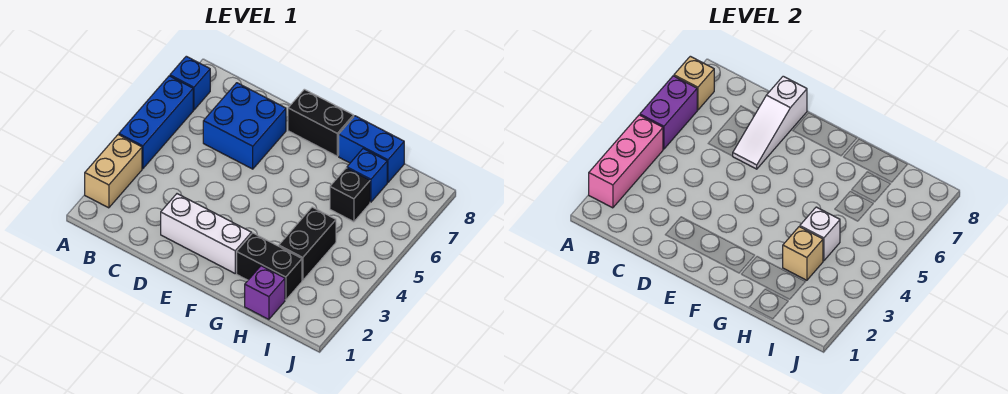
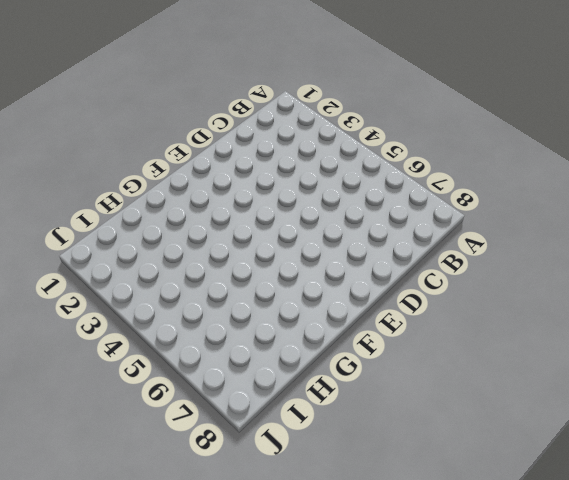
none -> tan 1x2 brick [85,135,142,208]
none -> blue 1x3 brick [119,76,193,169]
none -> blue 1x1 brick [170,56,210,110]

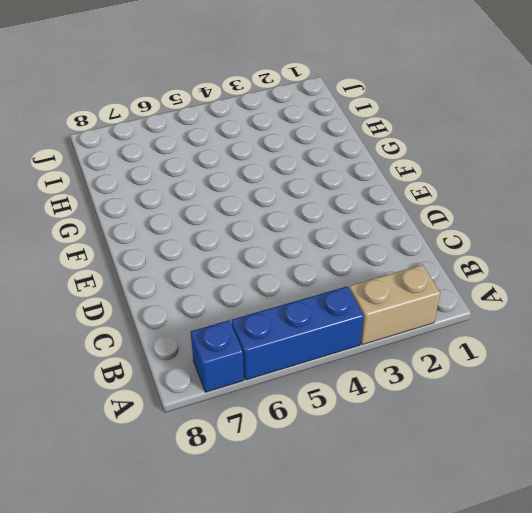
none -> blue 2x2 brick [203,83,286,169]
none -> white 1x3 brick [161,194,252,273]
none -> black 1x2 brick [288,89,354,156]

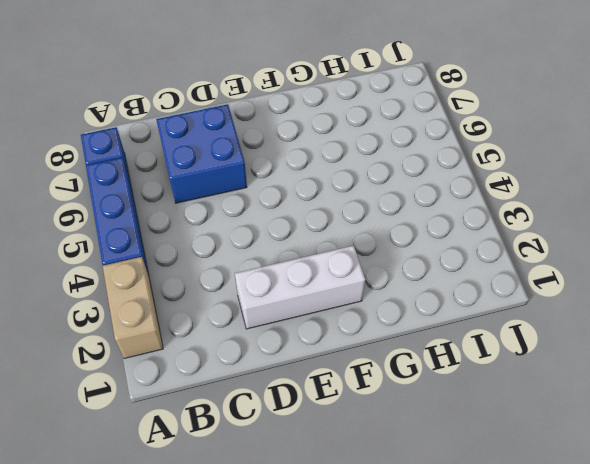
none -> black 1x2 brick [288,89,354,156]
none -> black 1x2 brick [237,233,302,300]
none -> blue 1x2 brick [339,116,404,183]

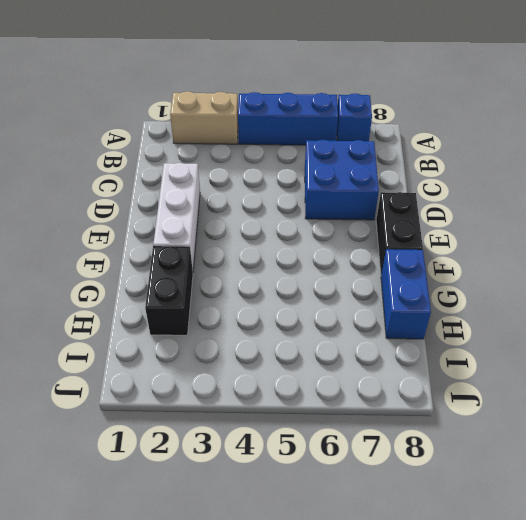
none -> purple 1x1 brick [245,266,285,319]
none -> black 1x2 brick [279,207,336,280]
none -> black 1x1 brick [330,168,370,222]

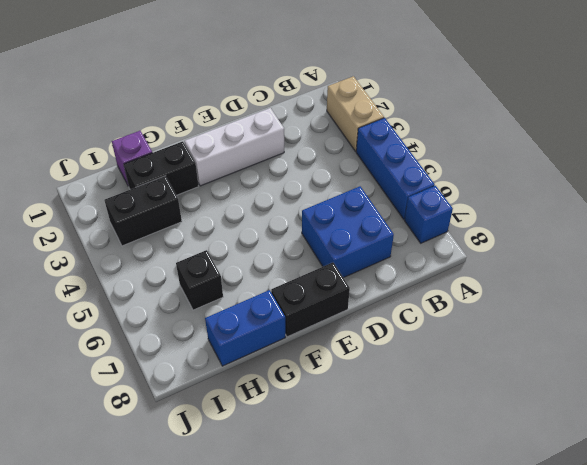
black 1x2 brick [104,176,182,246] -> black 1x2 brick turned to [279,207,336,280]
none -> blue 1x1 brick [347,148,387,202]
none -> pink 1x3 brick [589,115,663,208]
none -> purple 1x2 brick [640,76,697,149]

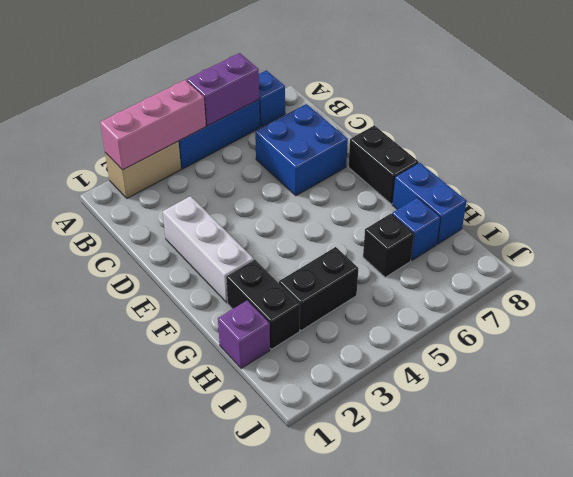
none -> tan 1x1 brick [674,56,714,110]
none -> white 1x3 slope [733,76,807,169]
none -> tan 1x1 brick [783,227,823,280]

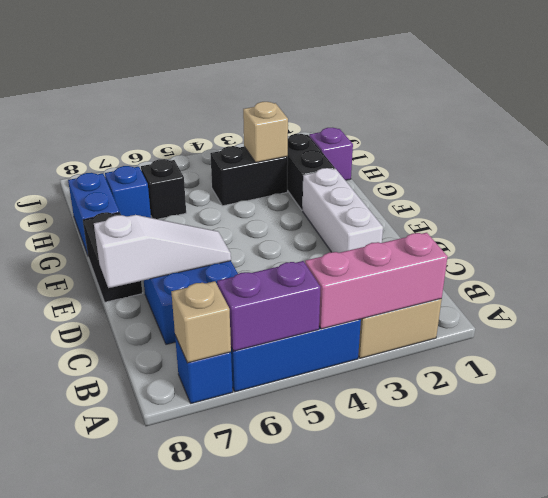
none -> white 1x1 brick [800,207,840,261]

